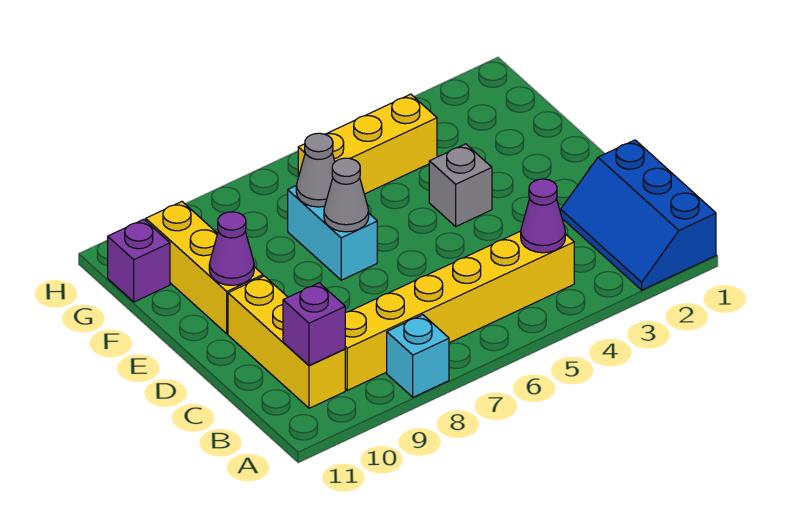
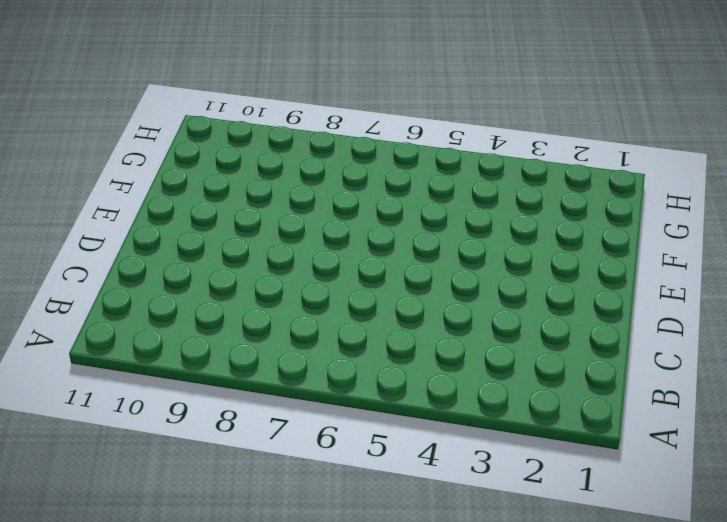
none -> blue 2x3 slope [561,140,716,290]
none -> cyan 1x1 brick [387,315,449,397]
none -> yellow 1x6 brick [345,231,574,390]

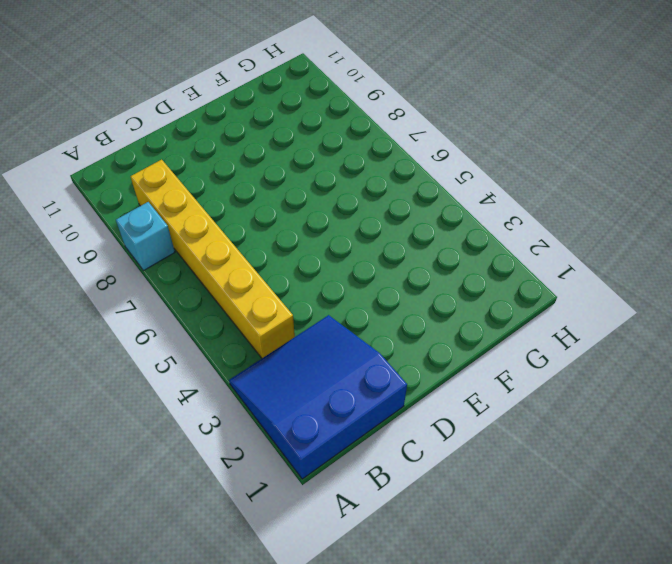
blue 3x3 slope [229,315,407,479] -> blue 2x3 slope [561,140,716,290]
none -> yellow 1x3 brick [228,276,345,408]
none -> grey 1x1 brick [429,144,492,226]
none -> cyan 1x2 brick [288,186,377,280]

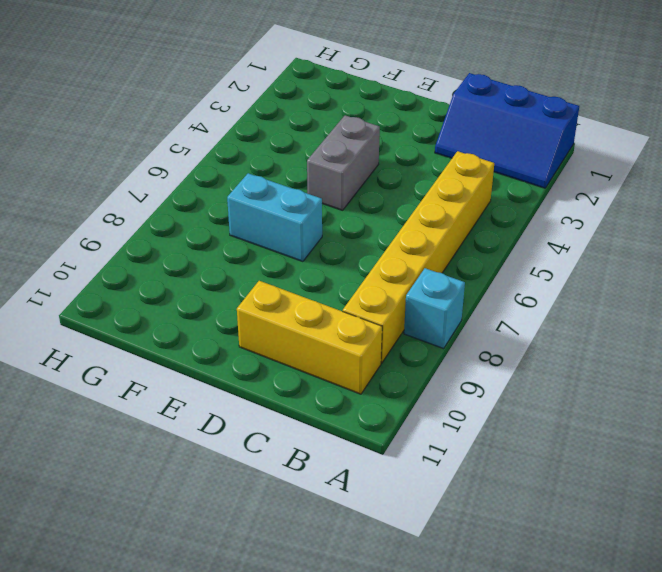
grey 1x2 brick [307,115,380,210] -> grey 1x1 brick [429,144,492,226]
none -> yellow 1x3 brick [146,202,263,334]
none -> yellow 1x3 brick [298,94,437,194]
none -> purple 1x1 brick [108,219,170,302]

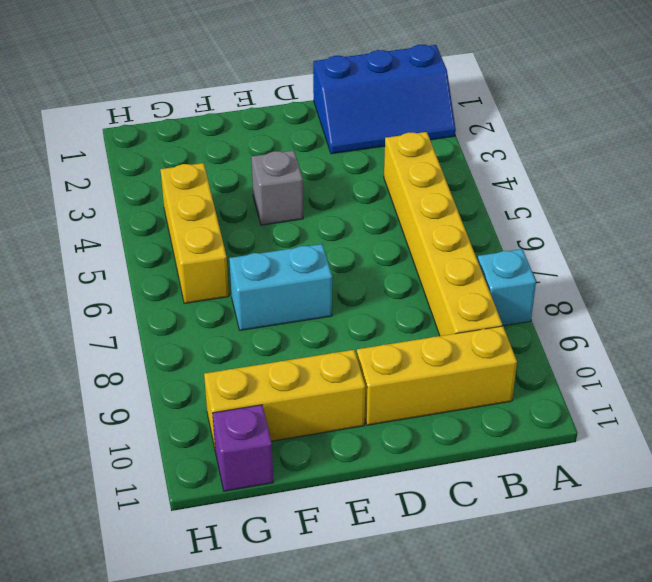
none -> purple 1x1 cone [521,179,565,253]
none -> purple 1x1 brick [283,283,345,366]
none -> grey 1x1 cone [324,158,369,232]

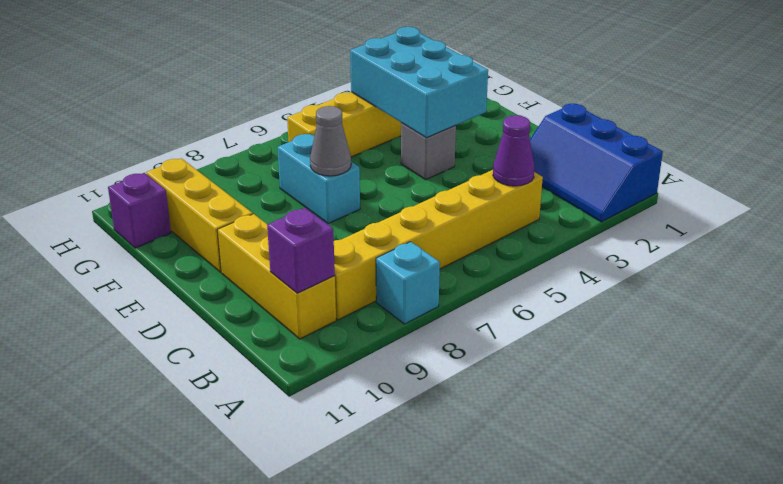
cyan 2x3 brick [350,27,488,138] -> none
none -> purple 1x1 cone [209,212,254,285]
none -> grey 1x1 cone [296,133,335,207]

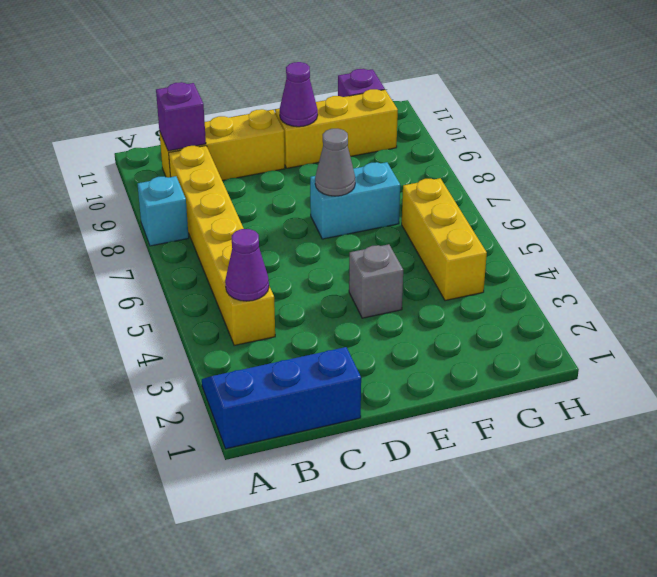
none -> grey 1x1 cone [296,133,335,207]

